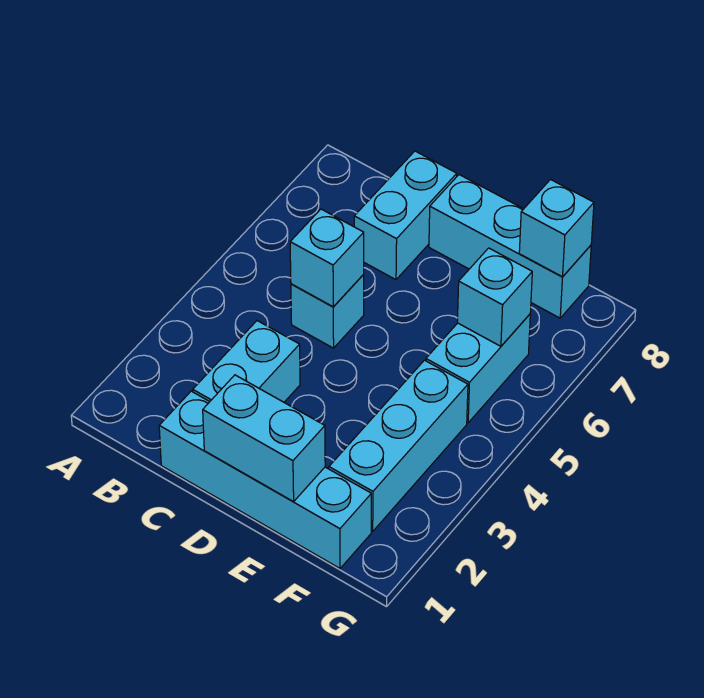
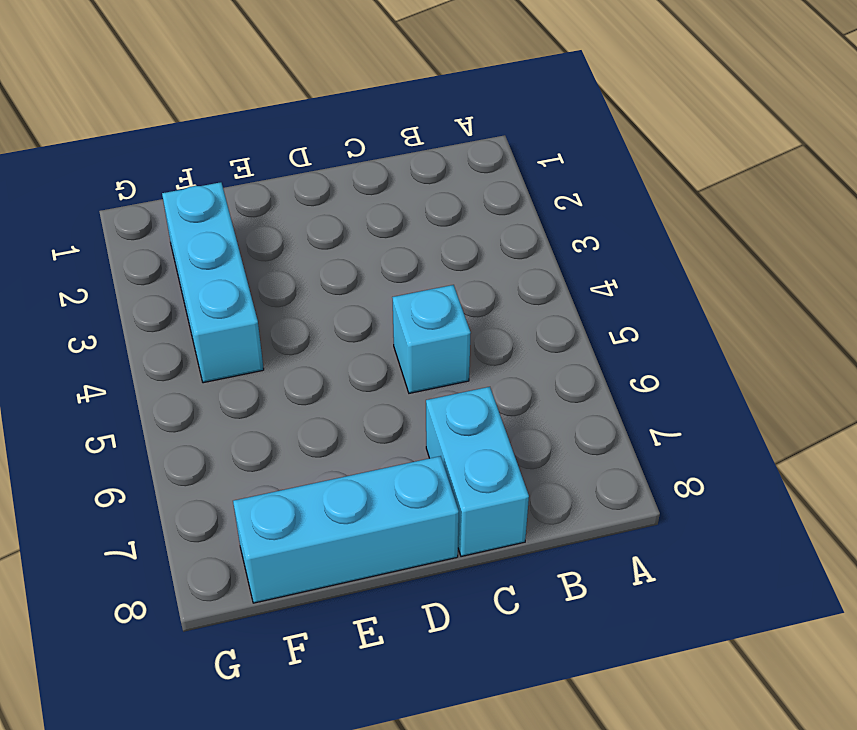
none -> cyan 1x4 brick [159,391,371,568]
none -> cyan 1x2 brick [193,321,300,402]

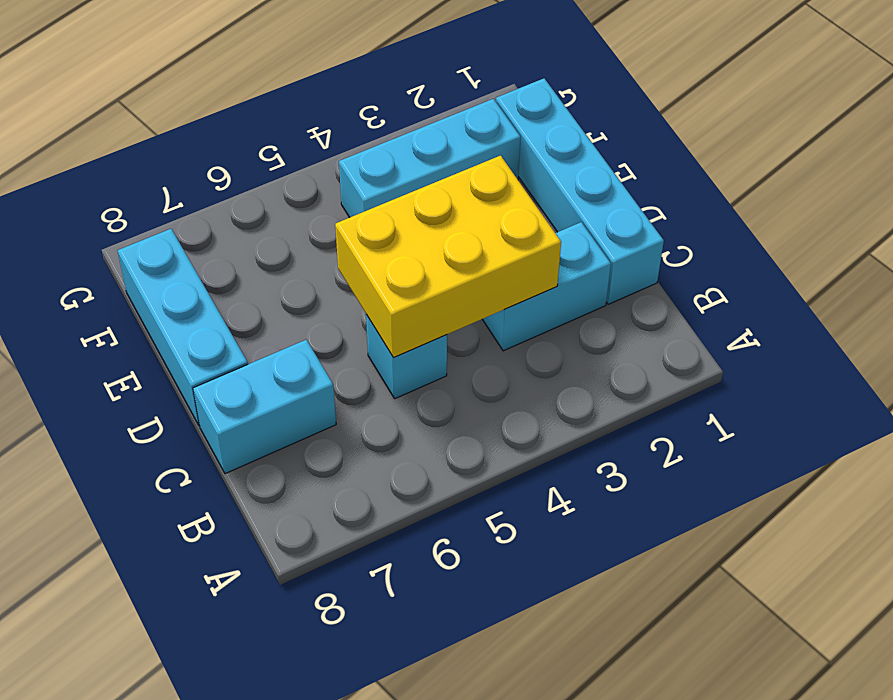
yellow 2x3 brick [335,156,561,358] -> cyan 1x1 brick [290,209,364,307]
none -> cyan 1x2 brick [426,314,530,423]
none -> cyan 1x2 brick [203,375,325,502]

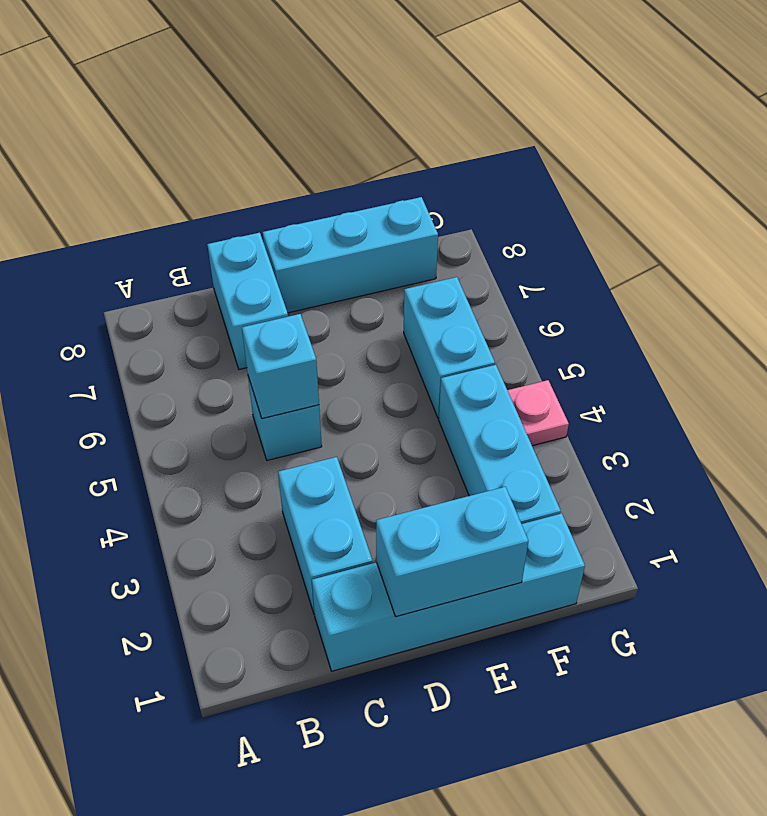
pink 1x1 plate [507,380,569,446] -> none
none -> cyan 1x1 brick [457,248,532,346]
none -> cyan 1x1 brick [519,180,594,277]

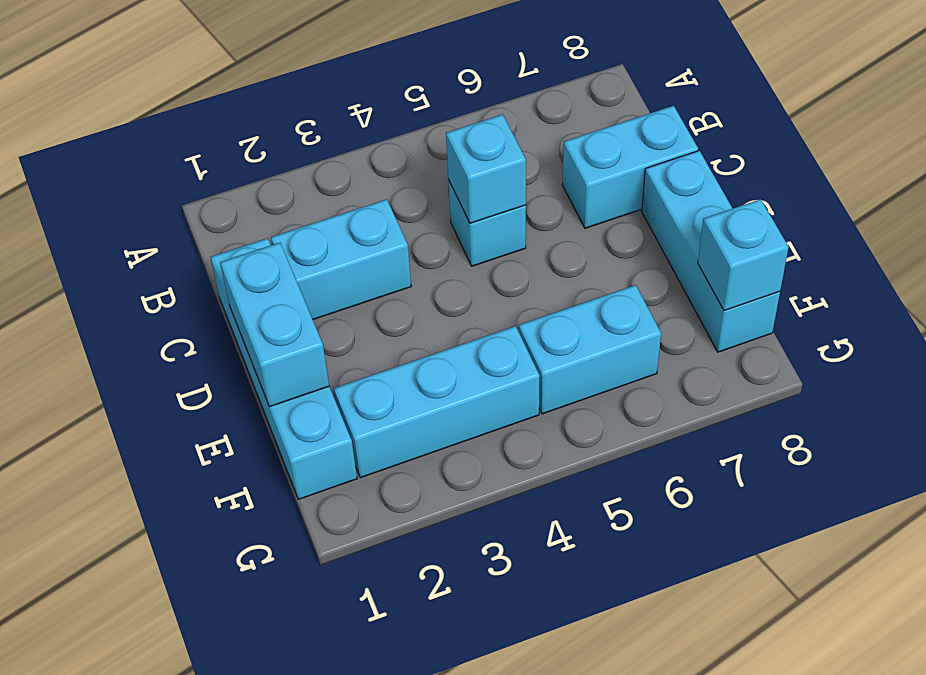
none -> cyan 1x1 brick [457,248,532,346]

